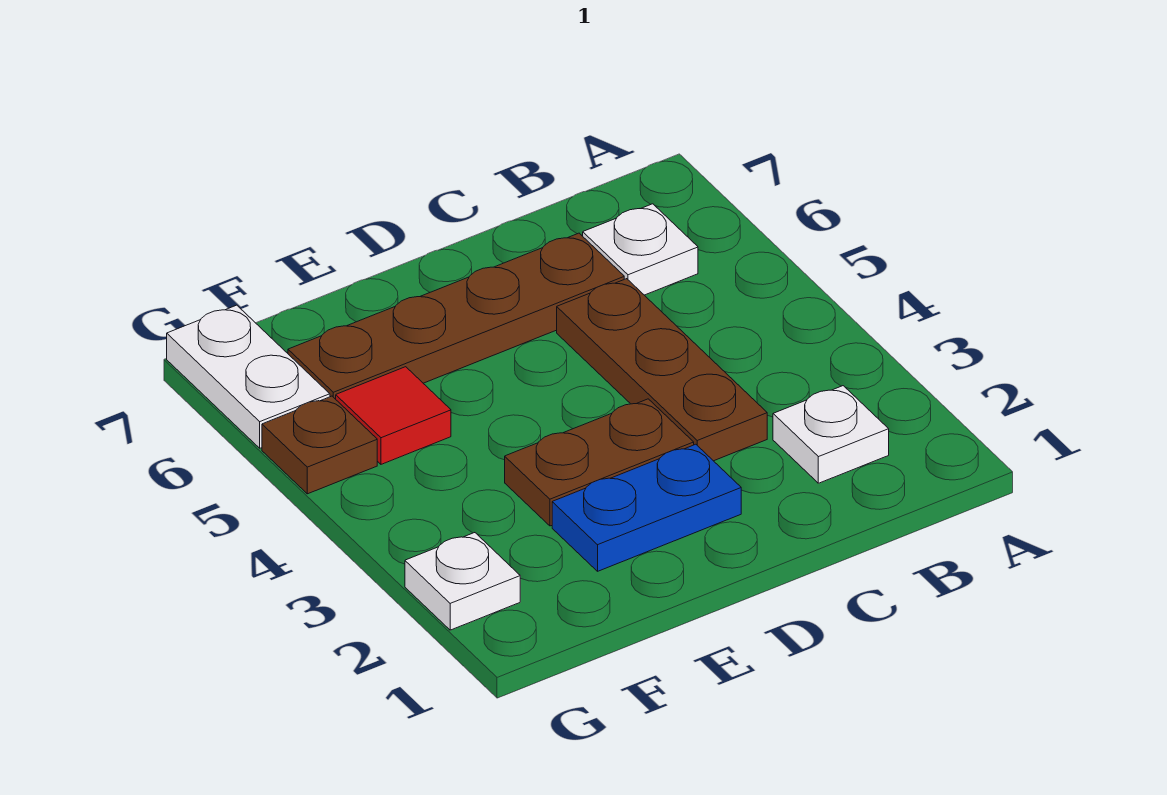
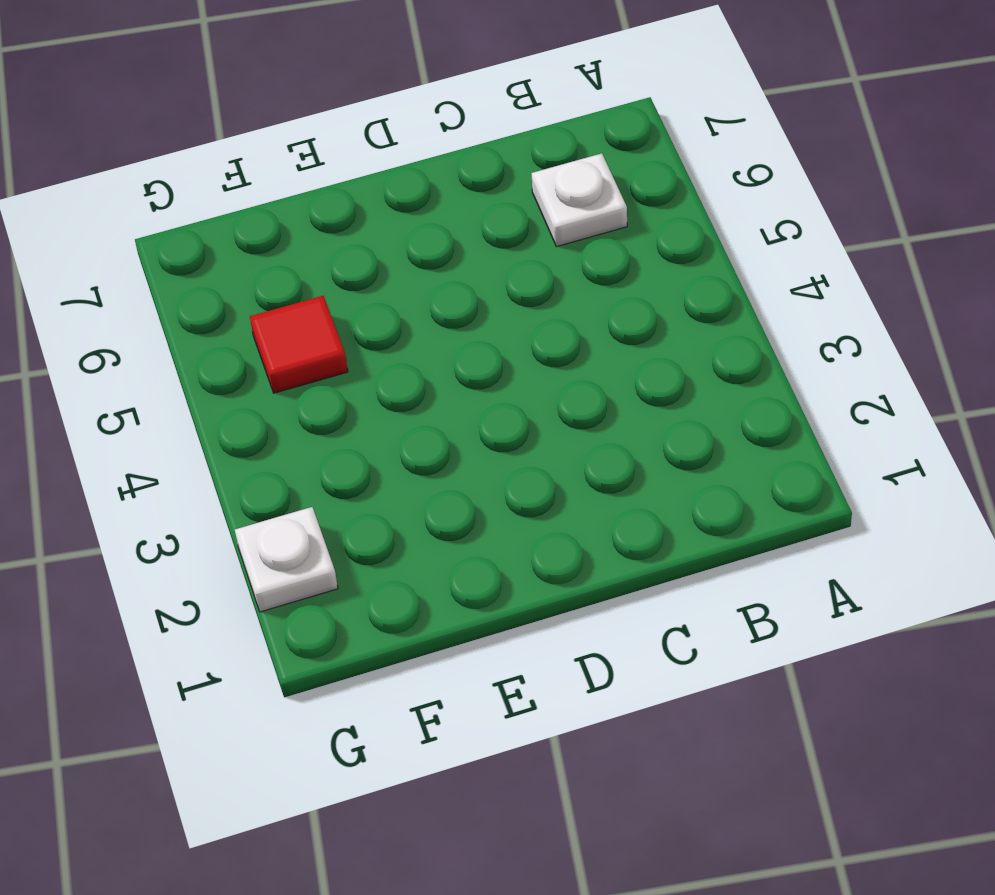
none -> white 1x1 plate [773,386,889,483]
none -> brown 1x3 plate [557,279,767,461]

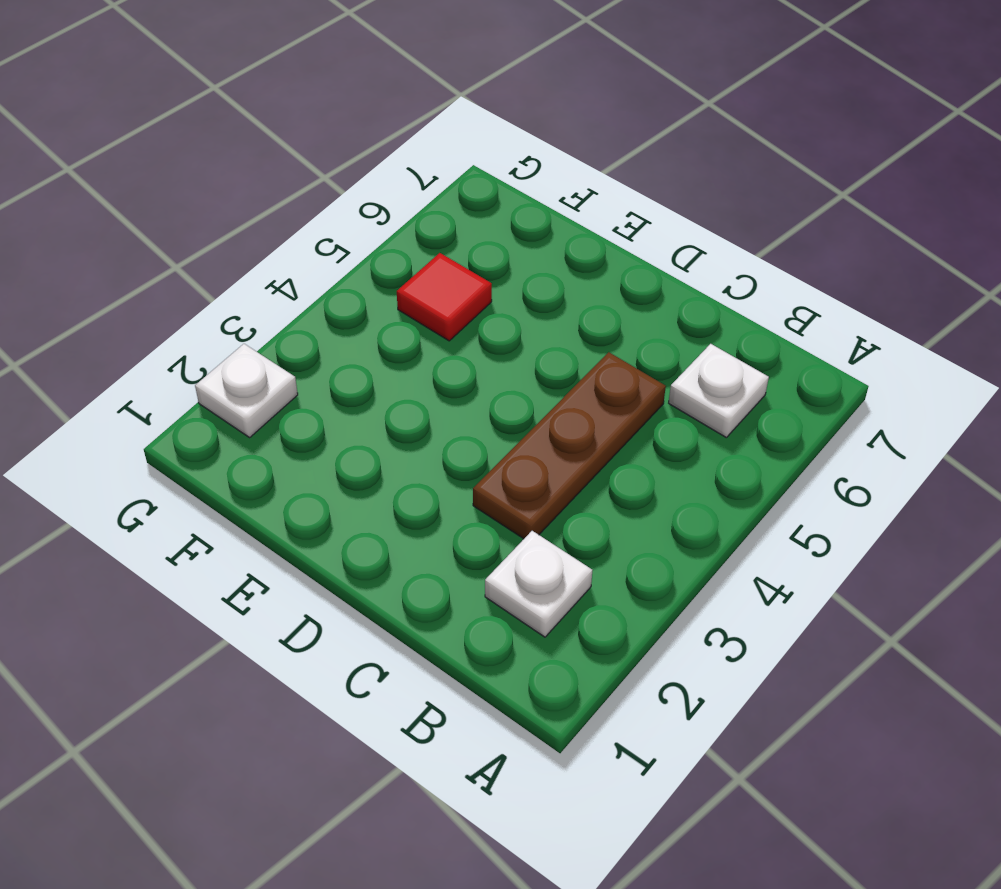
none -> brown 1x4 plate [288,233,624,399]
none -> blue 1x2 plate [552,444,741,571]

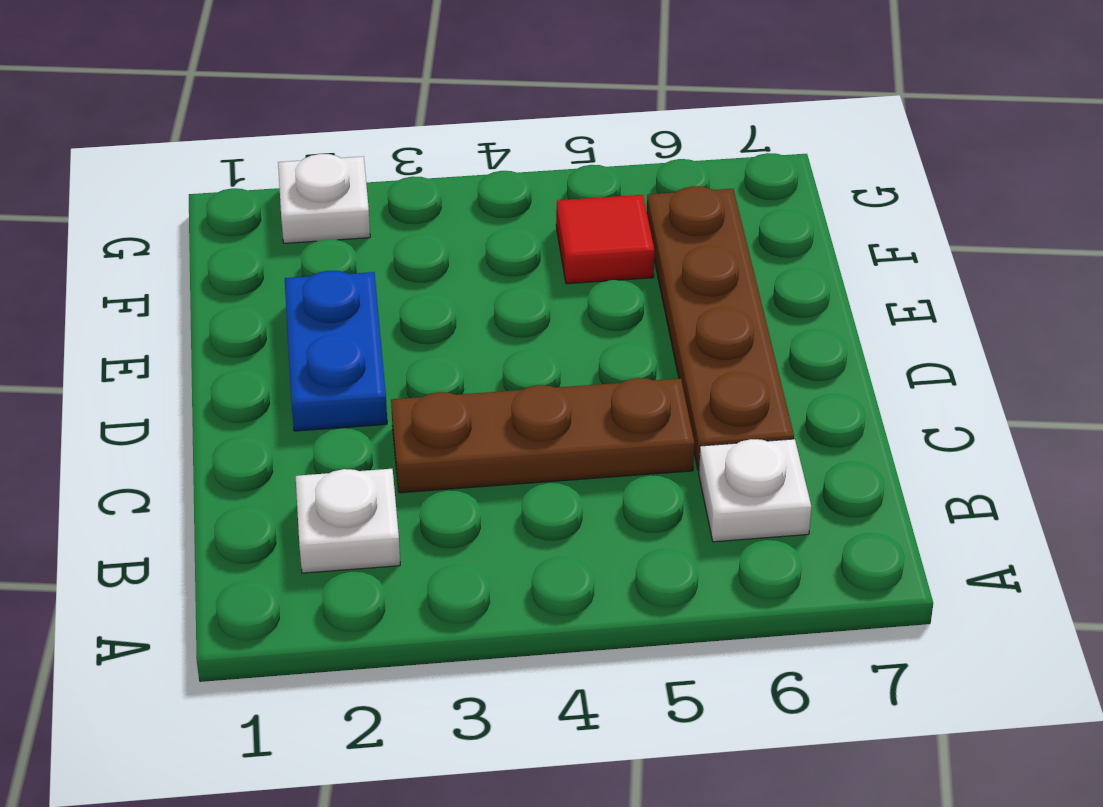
none -> brown 1x2 plate [505,399,694,526]
none -> brown 1x1 plate [262,396,377,494]

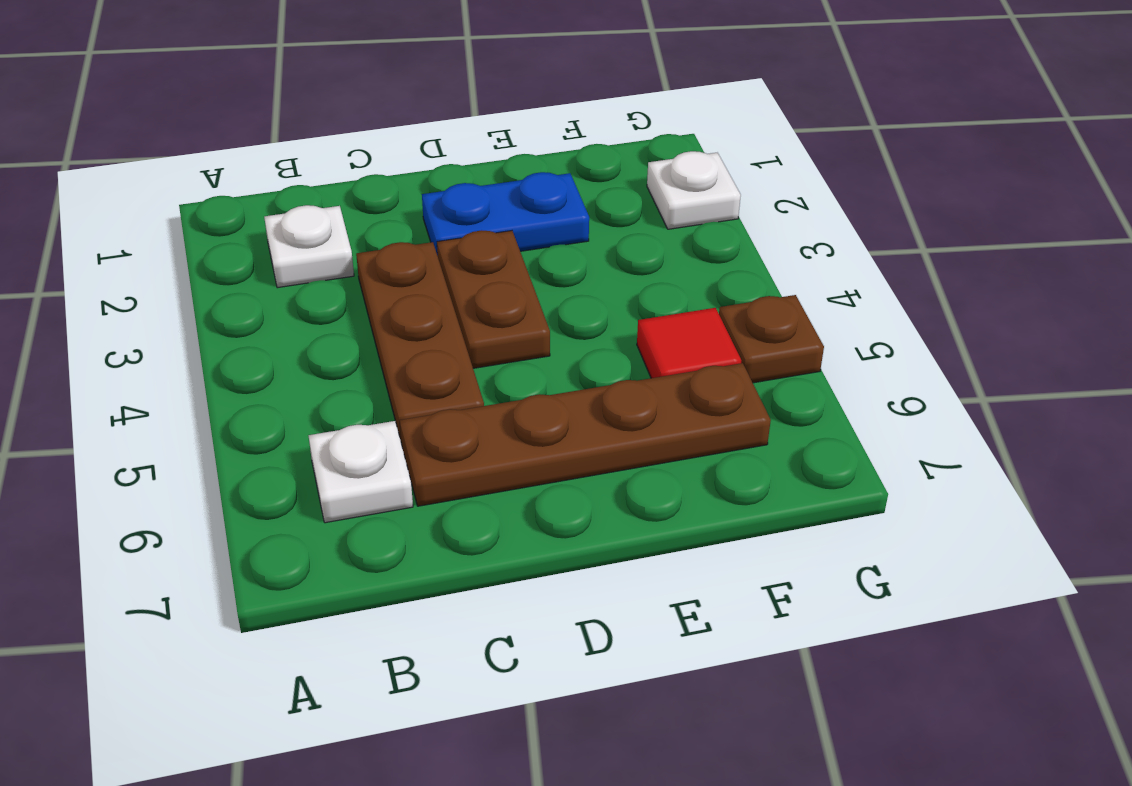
brown 1x2 plate [437,230,550,368] -> brown 1x2 plate turned to [505,399,694,526]
none -> white 1x2 plate [167,305,330,448]

